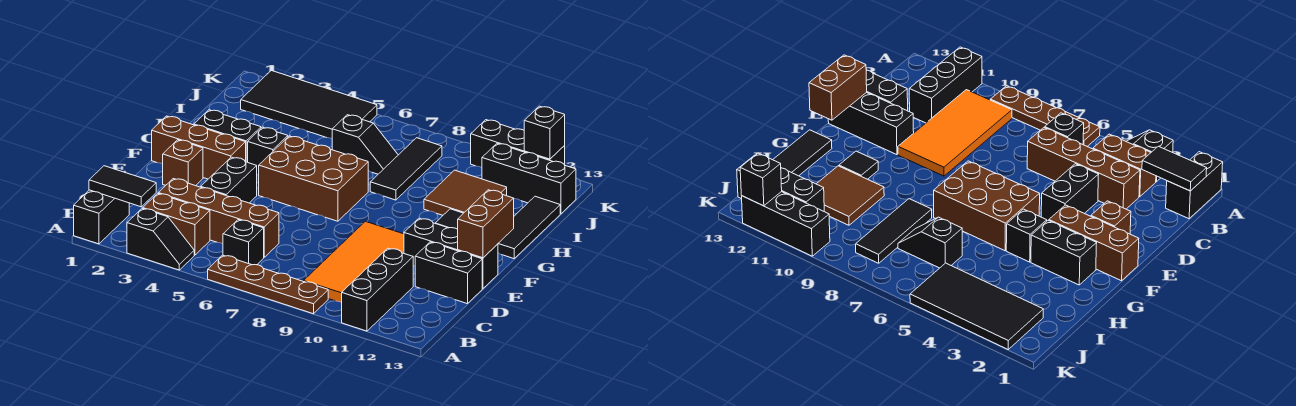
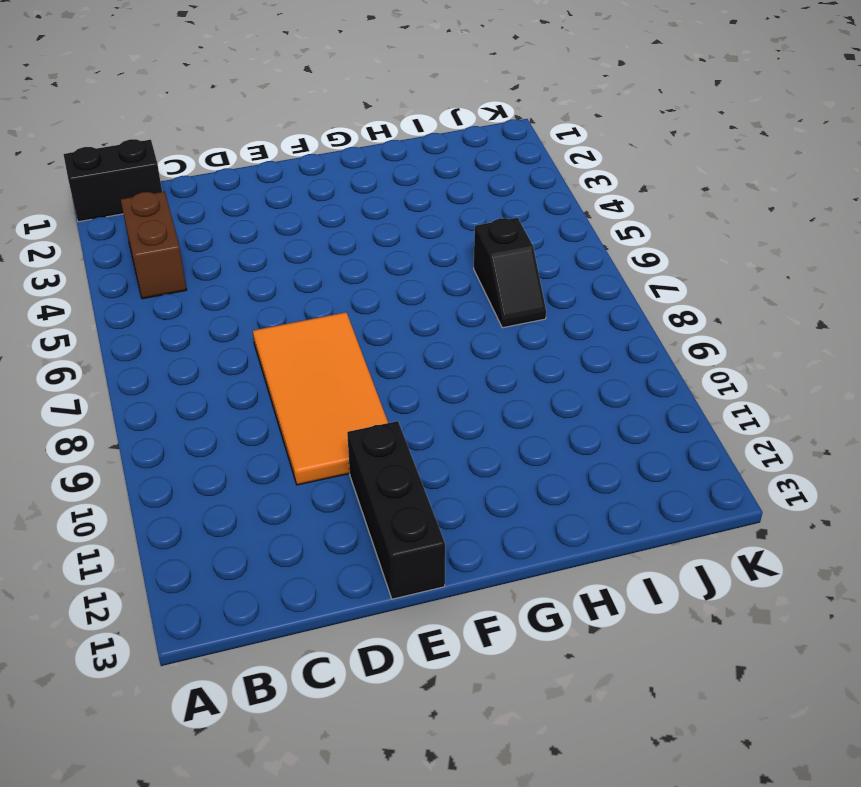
orange 2x4 tile [253,312,388,485] -> orange 2x4 tile turned to [304,221,404,303]
none -> black 1x2 slope [127,208,194,270]
none -> brown 1x4 plate [208,255,328,314]
none -> black 1x3 brick [342,248,413,331]

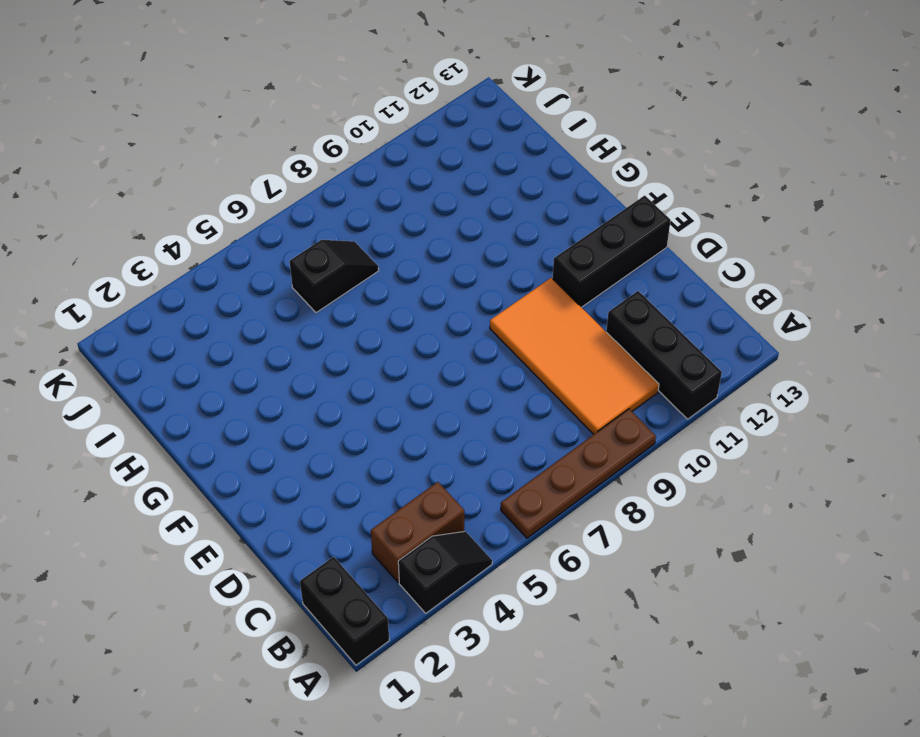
none -> black 1x1 brick [223,220,264,265]
none -> brown 1x4 brick [158,179,279,257]
none -> black 1x2 brick [201,157,257,203]

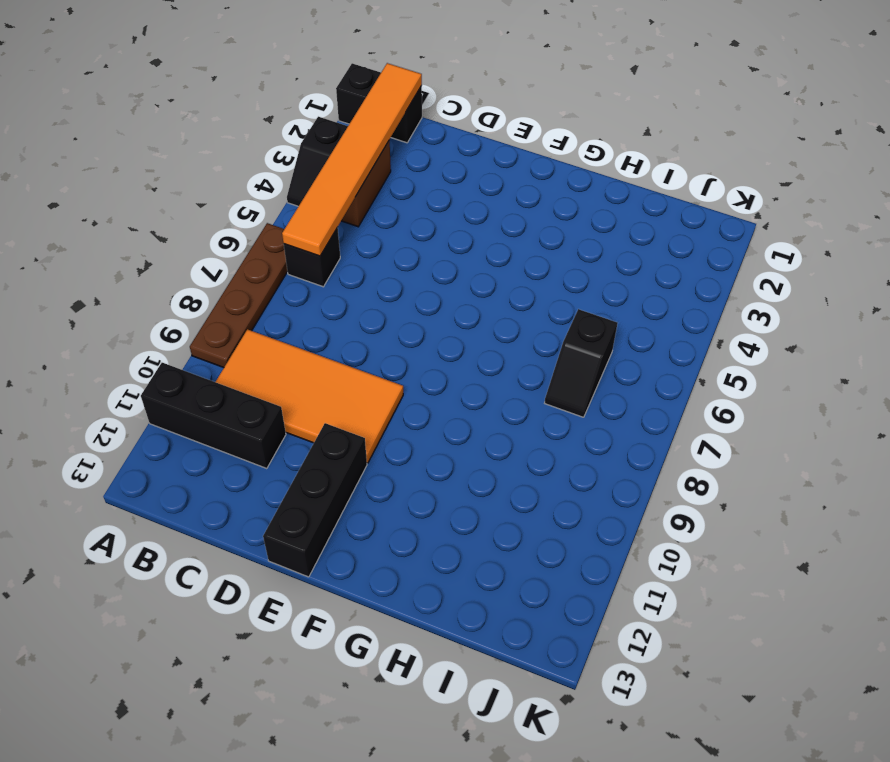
orange 1x6 tile [282,63,422,256] -> black 1x2 tile [89,166,156,207]
none -> brown 1x4 brick [158,179,279,257]
none -> black 1x2 brick [201,157,257,203]
none -> black 1x2 brick [415,242,482,304]

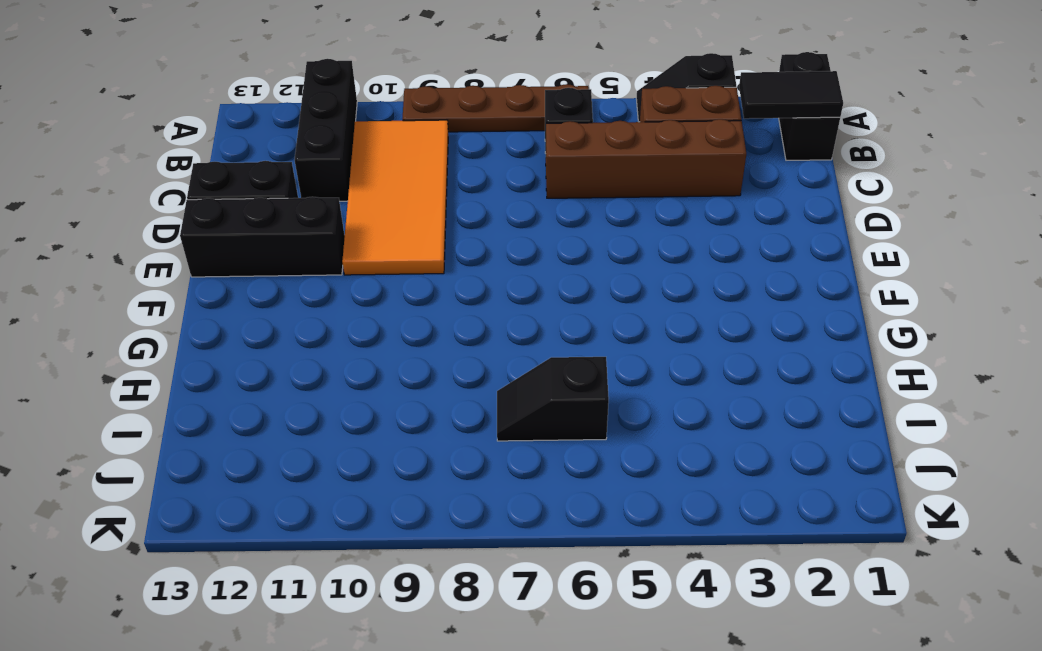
none -> black 1x2 brick [201,157,257,203]
none -> brown 1x1 brick [163,140,203,186]
none -> brown 1x3 brick [152,116,246,179]

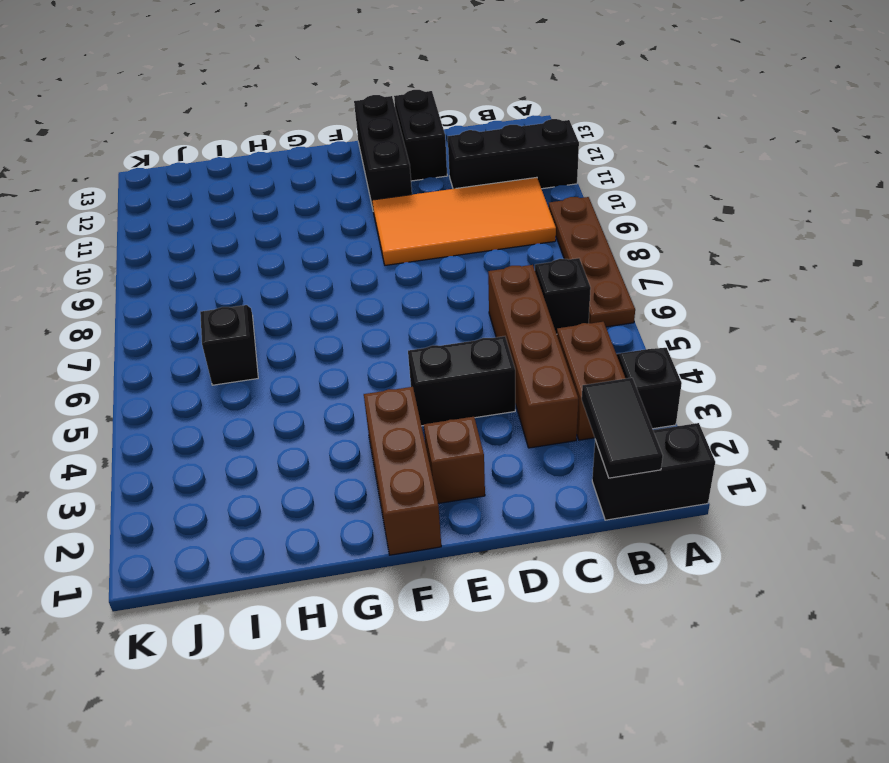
none -> brown 2x3 brick [259,136,368,221]
none -> black 1x2 brick [194,110,261,162]
none -> black 1x1 brick [248,127,288,175]

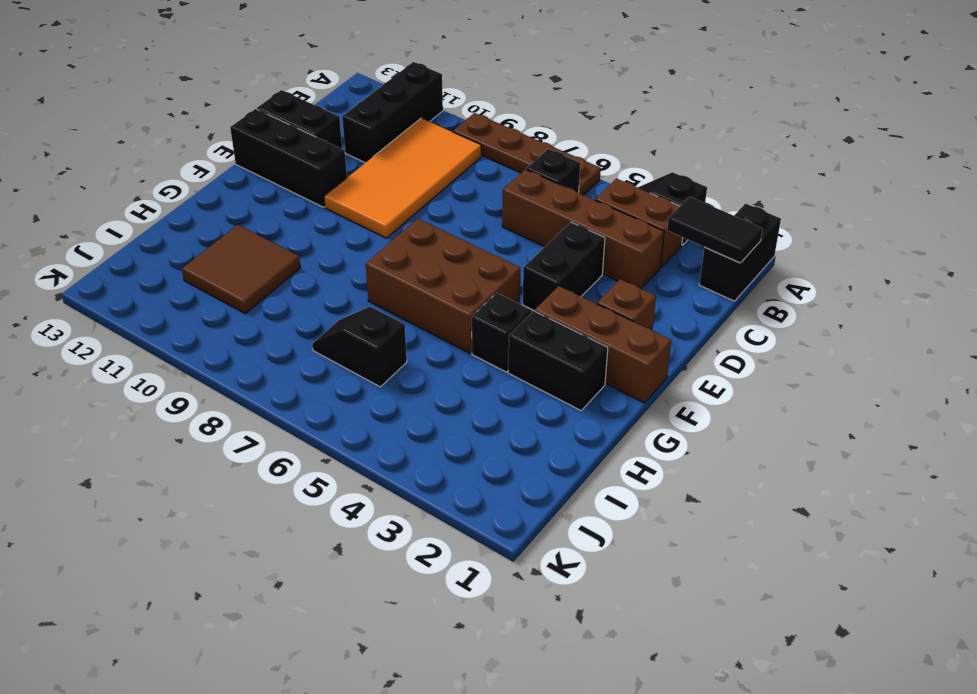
none -> black 1x1 tile [436,209,463,229]
none -> black 1x3 tile [498,196,560,259]
none -> black 1x3 tile [370,138,442,200]

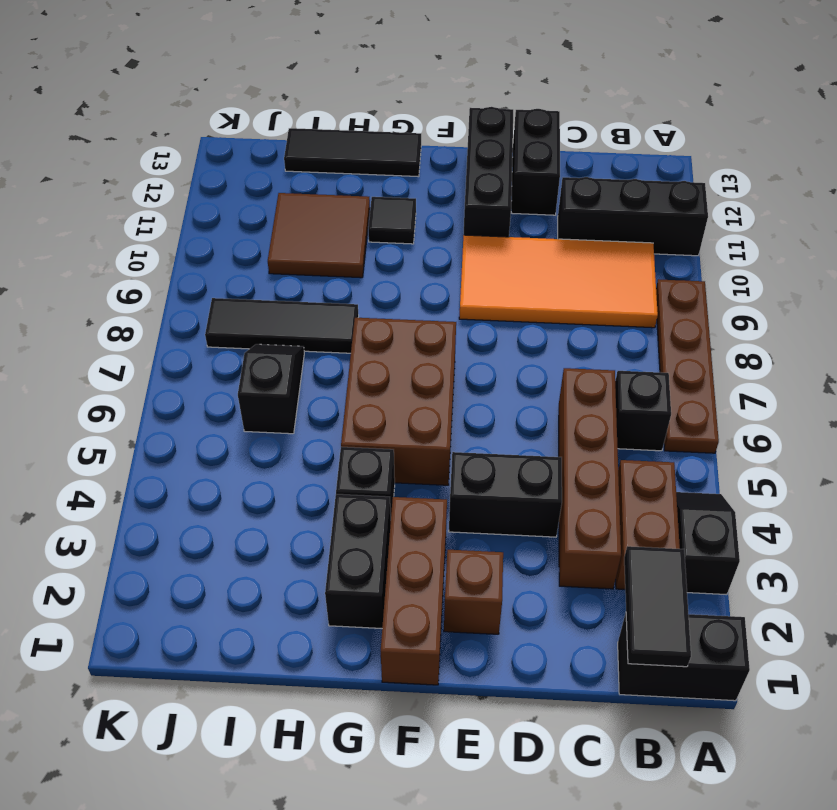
none -> black 2x4 tile [241,70,377,139]
none -> black 1x3 brick [482,143,576,214]
none -> black 1x3 brick [471,120,565,168]

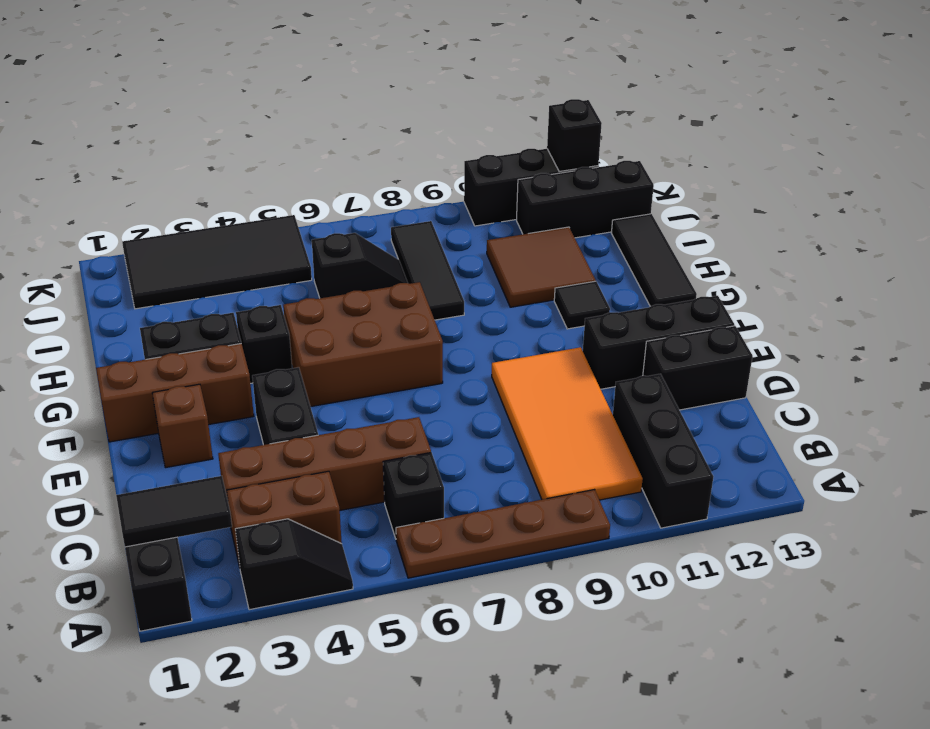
none -> brown 1x2 brick [458,190,514,258]

